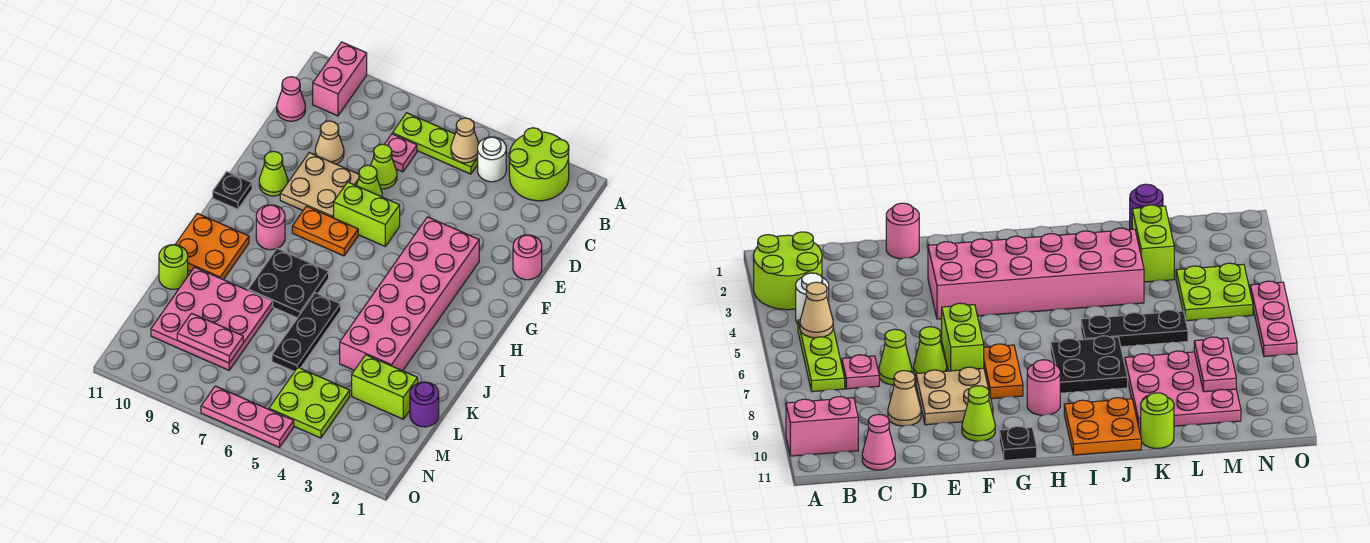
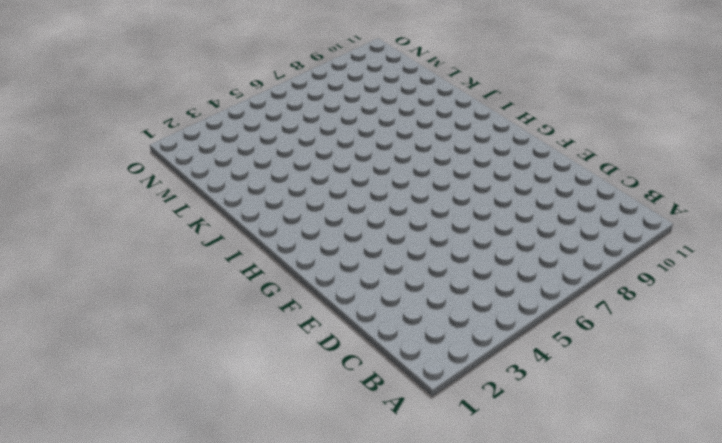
none -> lime 2x2 round brick [509,128,569,201]
none -> pink 1x2 brick [313,42,367,116]
none -> white 1x1 round brick [477,137,506,182]

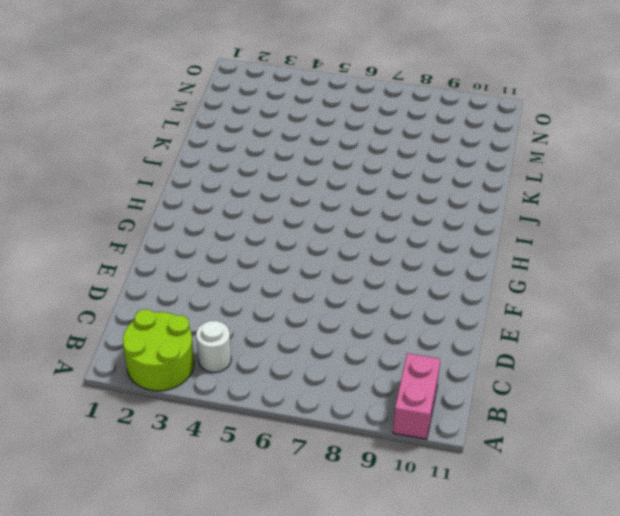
none -> lime 1x3 plate [392,113,478,174]
none -> pink 1x1 plate [384,134,417,172]
none -> pink 1x1 cone [277,77,305,121]

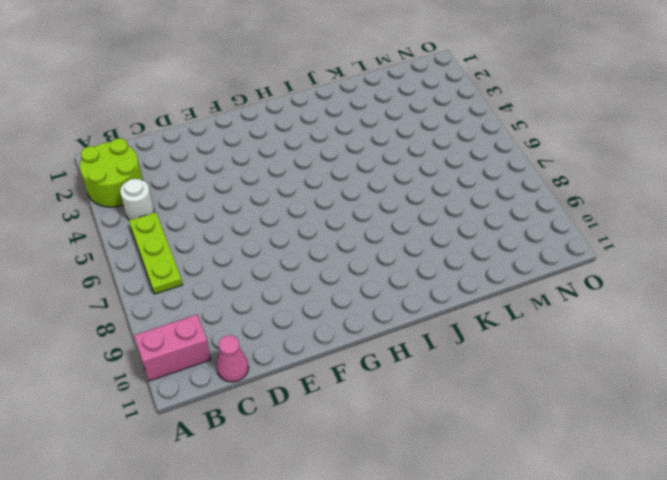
none -> pink 1x1 plate [384,134,417,172]
none -> lime 1x1 cone [371,144,397,189]
none -> tan 1x1 cone [315,121,344,164]

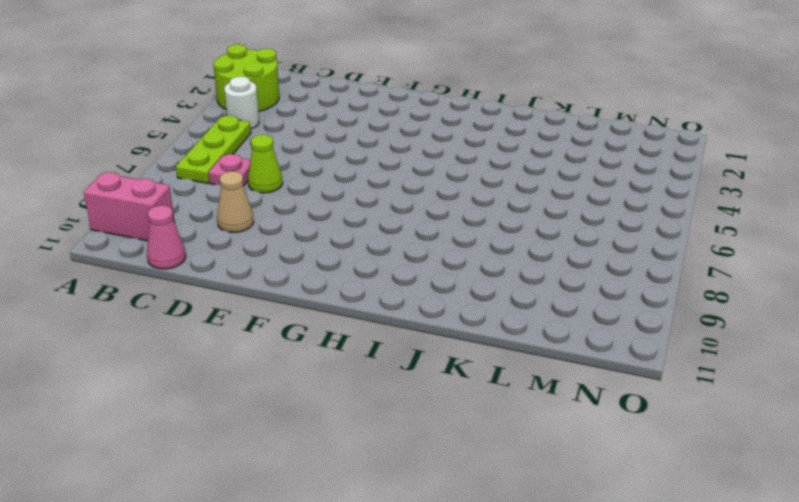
none -> pink 1x1 round brick [513,235,542,280]
none -> lime 1x1 cone [356,165,382,197]
none -> tan 2x2 plate [280,153,359,218]

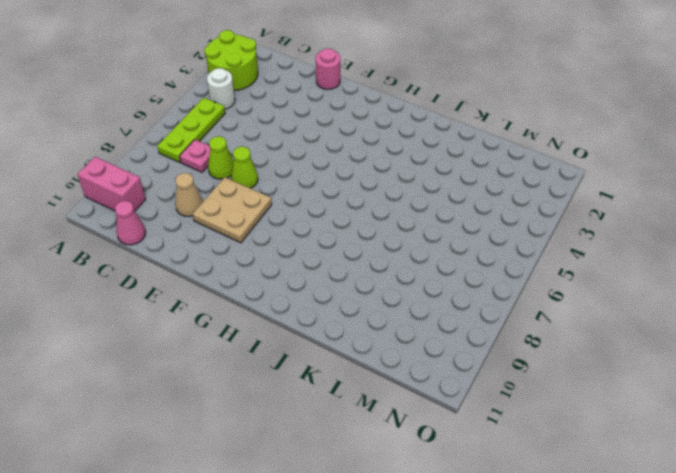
none -> pink 2x6 brick [340,217,479,371]
none -> lime 1x2 brick [334,182,400,246]
none -> lime 1x1 cone [259,151,288,196]

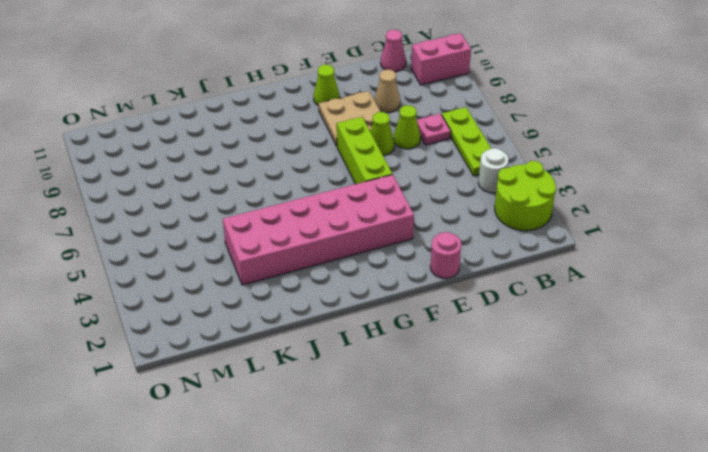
lime 1x3 brick [337,117,392,184] -> lime 1x2 brick [334,182,400,246]
none -> orange 1x2 plate [292,206,358,256]
none -> black 1x1 plate [213,171,252,209]
none -> pink 1x1 round brick [256,205,285,250]

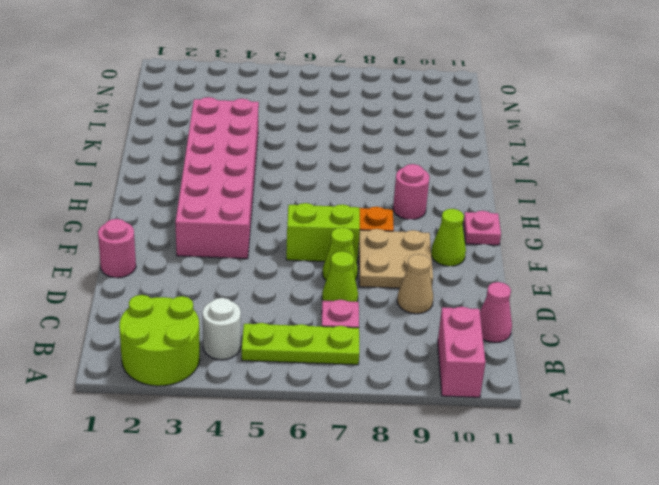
pink 1x1 plate [463,211,501,245] -> black 1x1 plate [213,171,252,209]
none -> black 2x2 plate [248,248,329,318]
none -> orange 2x2 plate [175,213,249,280]
none -> black 1x3 plate [272,293,341,372]

